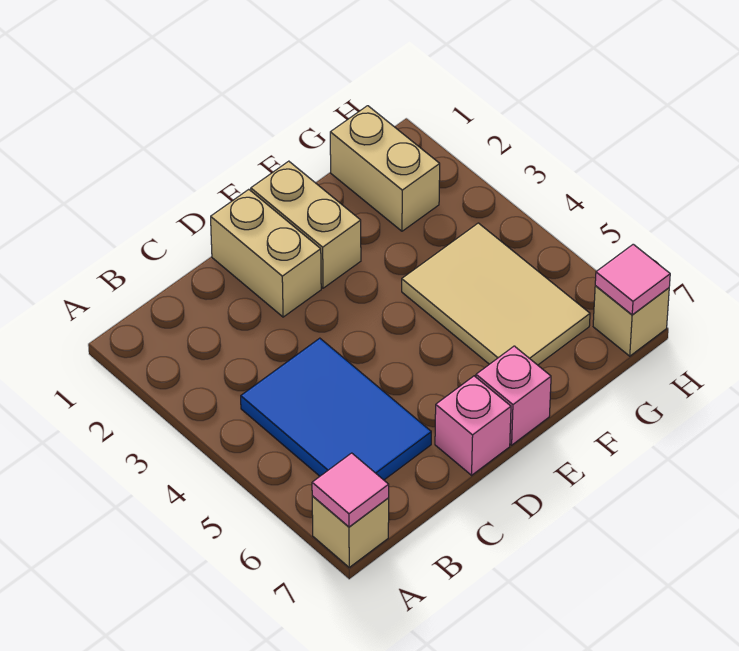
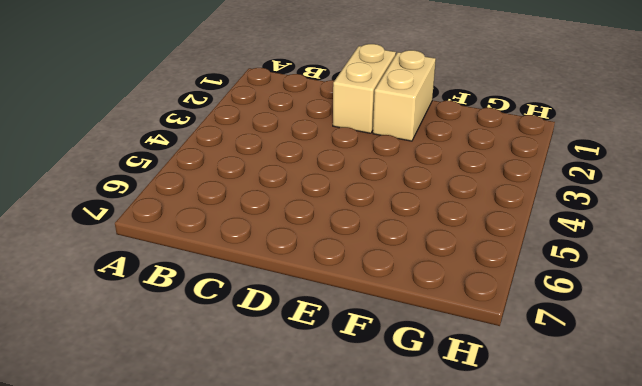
none -> tan 1x1 brick [312,496,389,567]
none -> blue 2x3 tile [241,338,431,480]

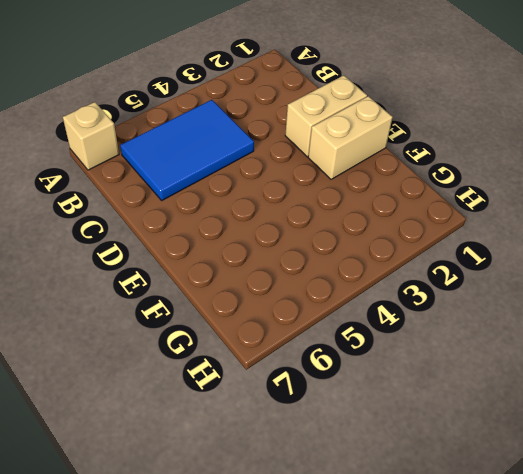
none -> pink 1x1 brick [435,376,511,475]
none -> pink 1x1 brick [476,346,551,445]

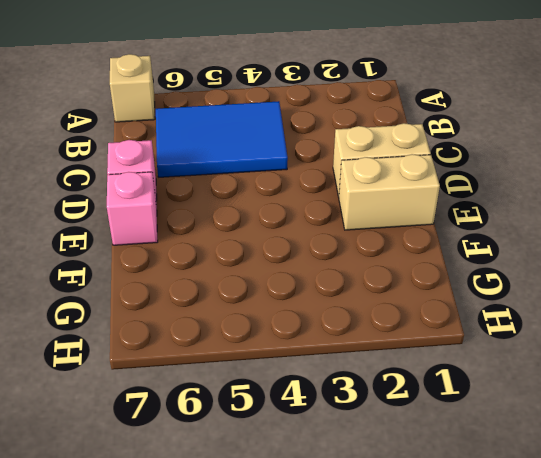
none -> tan 2x3 tile [402,223,590,365]
none -> tan 1x2 brick [330,106,440,231]

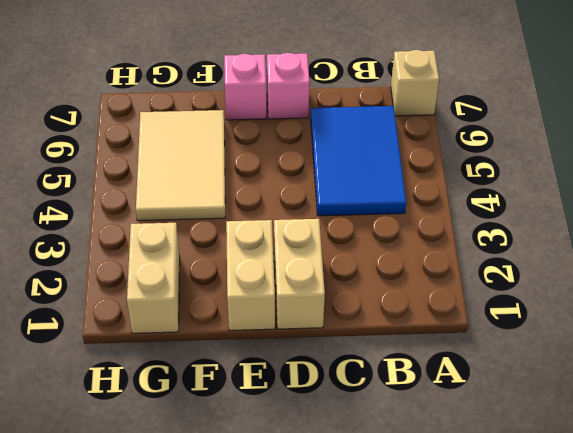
none -> tan 1x1 brick [593,286,669,356]
none -> pink 1x1 tile [312,453,389,527]

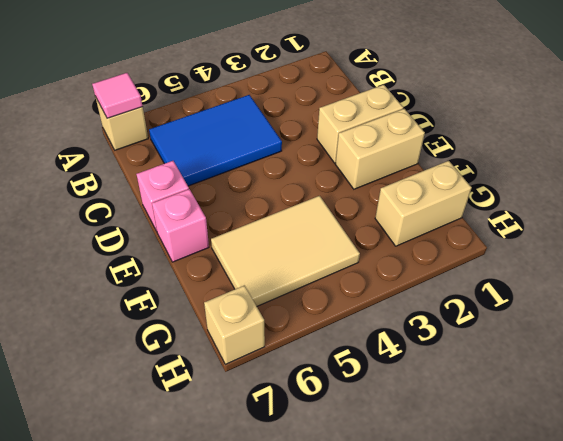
none -> pink 1x1 tile [595,244,670,315]

